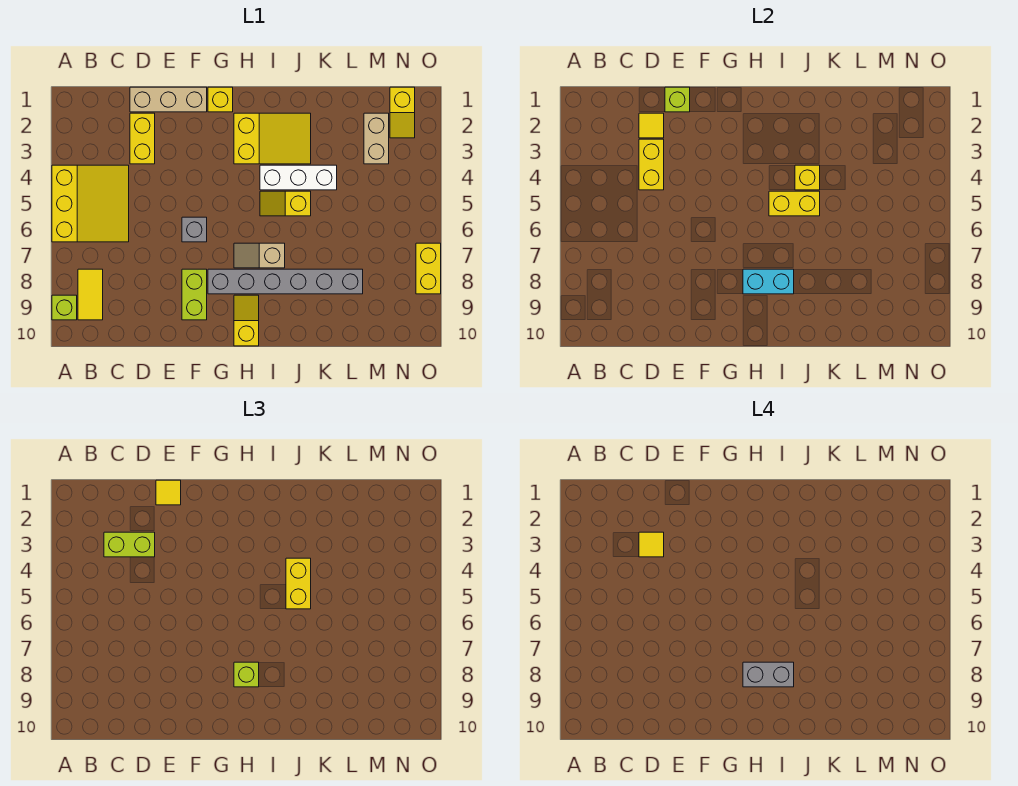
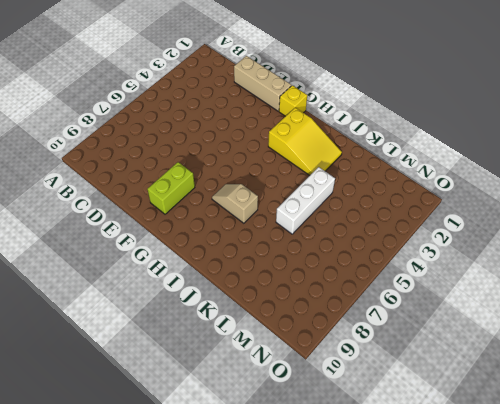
white 1x3 brick [276,167,335,234] -> white 1x3 brick turned to [260,165,337,190]
none -> yellow 3x3 slope [52,165,129,242]
none -> lime 1x1 brick [52,295,77,320]
none -> yellow 1x2 tile [78,269,103,320]

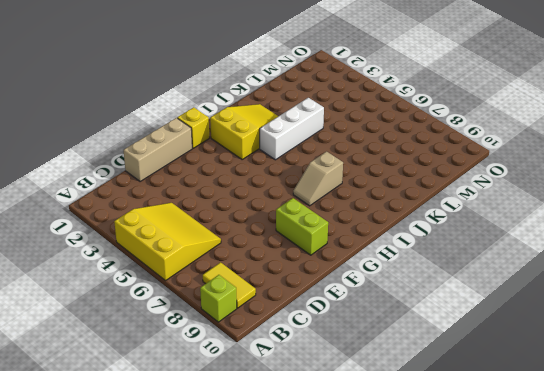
none -> yellow 1x2 brick [130,113,155,164]
none -> grey 1x1 brick [182,217,207,242]
none -> grey 1x6 brick [208,269,363,294]

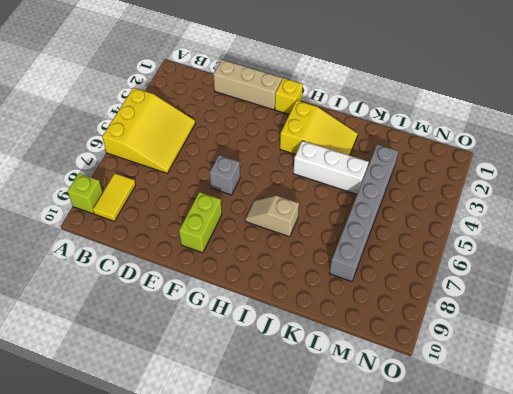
grey 1x6 brick [329,144,398,281] -> grey 1x6 brick turned to [208,269,363,294]
none -> yellow 1x2 brick [130,113,155,164]
none -> yellow 1x2 slope [234,295,259,346]
none -> yellow 1x2 slope [260,191,311,216]

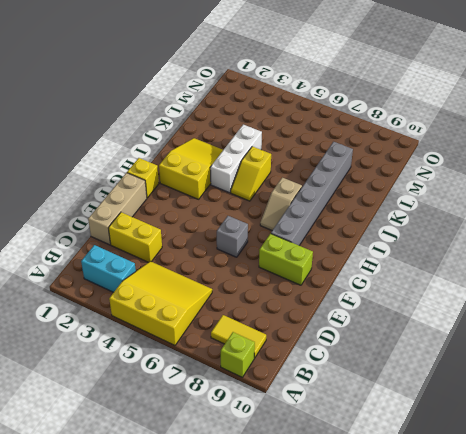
cyan 1x2 brick [81,245,136,292] -> cyan 1x2 brick turned to [743,269,794,294]
none -> yellow 1x2 slope [234,295,259,346]
none -> tan 1x2 brick [364,113,389,164]
none -> yellow 1x2 slope [390,87,415,138]

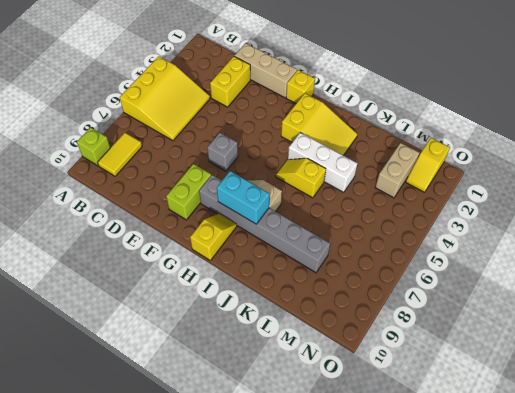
none -> yellow 1x2 brick [416,243,441,294]
none -> yellow 1x1 tile [639,113,664,138]
none -> yellow 1x2 brick [639,139,664,190]

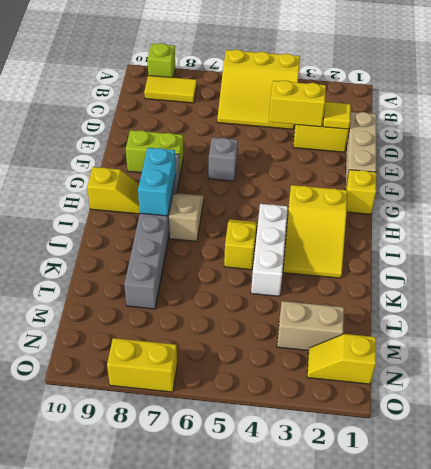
none -> lime 1x1 brick [665,87,690,112]
none -> yellow 1x2 brick [769,191,820,216]
none -> yellow 1x1 brick [795,165,820,190]

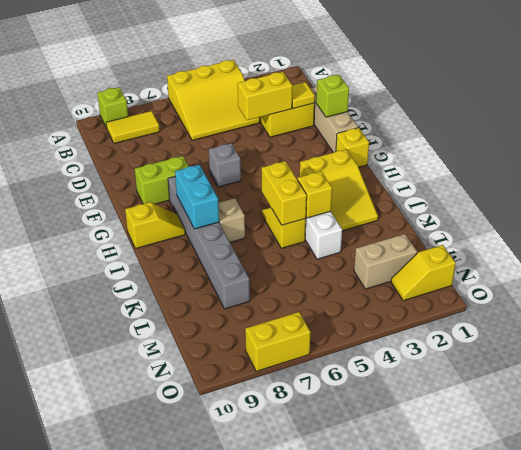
none -> lime 1x2 brick [104,532,155,557]
none -> yellow 1x1 tile [156,480,181,505]
none -> lime 1x1 brick [234,662,259,687]

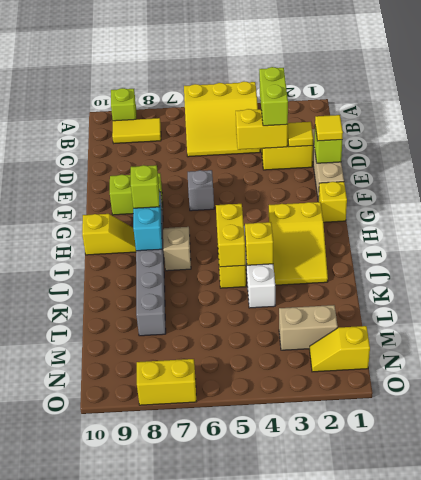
none -> yellow 1x2 brick [286,558,311,609]
none -> yellow 1x1 tile [639,532,664,557]
none -> grey 1x2 brick [743,662,794,687]

